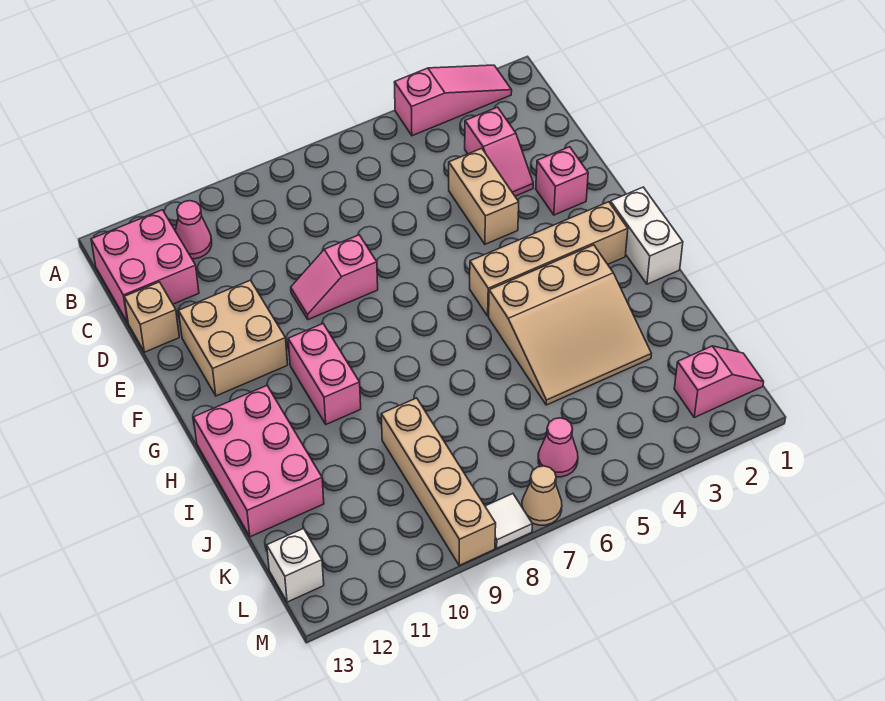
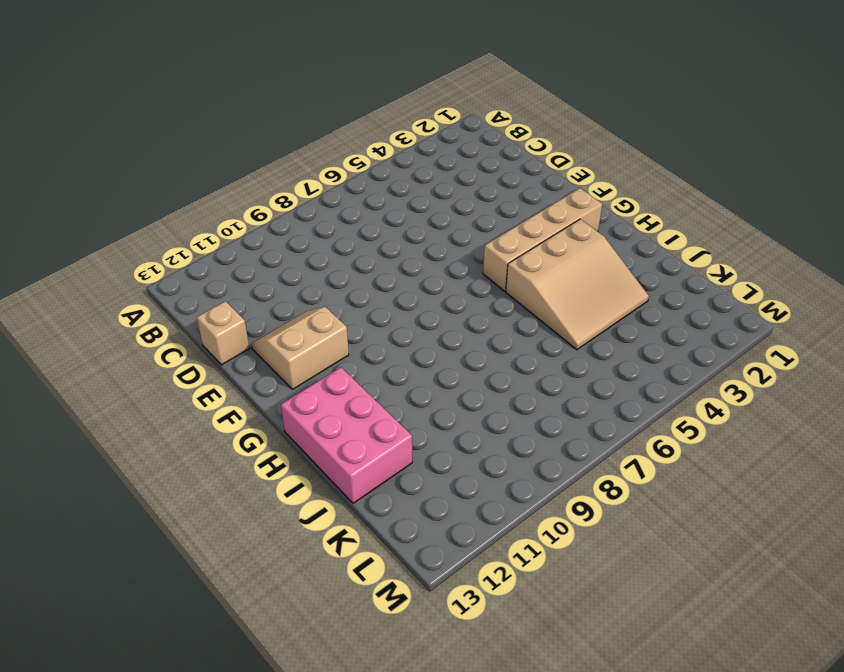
tan 2x2 slope [251,307,349,389] -> tan 2x2 brick [179,280,288,396]
none -> pink 1x3 slope [394,65,512,136]
none -> pink 1x1 cone [175,201,212,259]
none -> pink 2x2 brick [91,210,199,322]

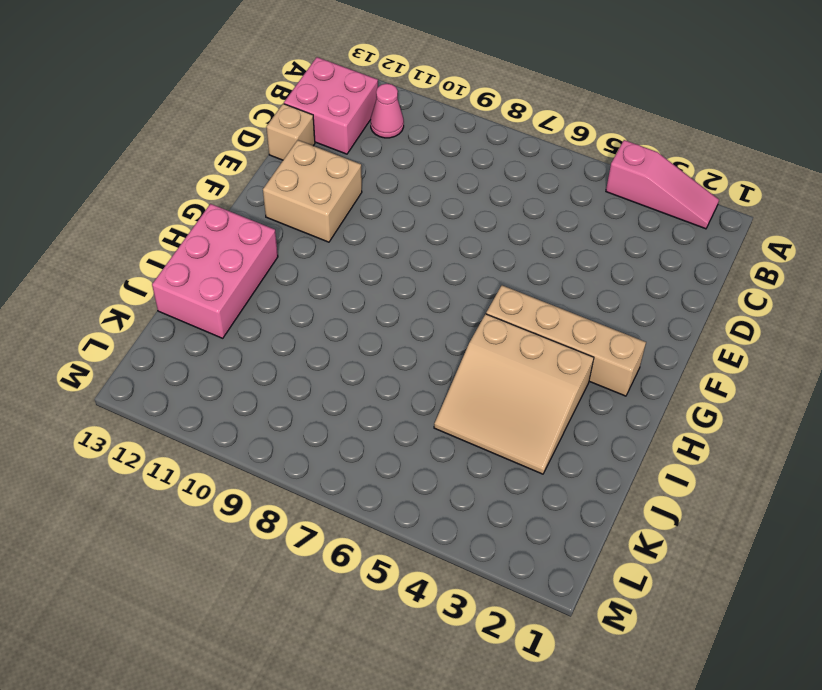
none -> pink 1x2 slope [465,107,533,196]
none -> tan 1x2 brick [449,148,519,244]
none -> pink 1x1 brick [536,147,588,215]

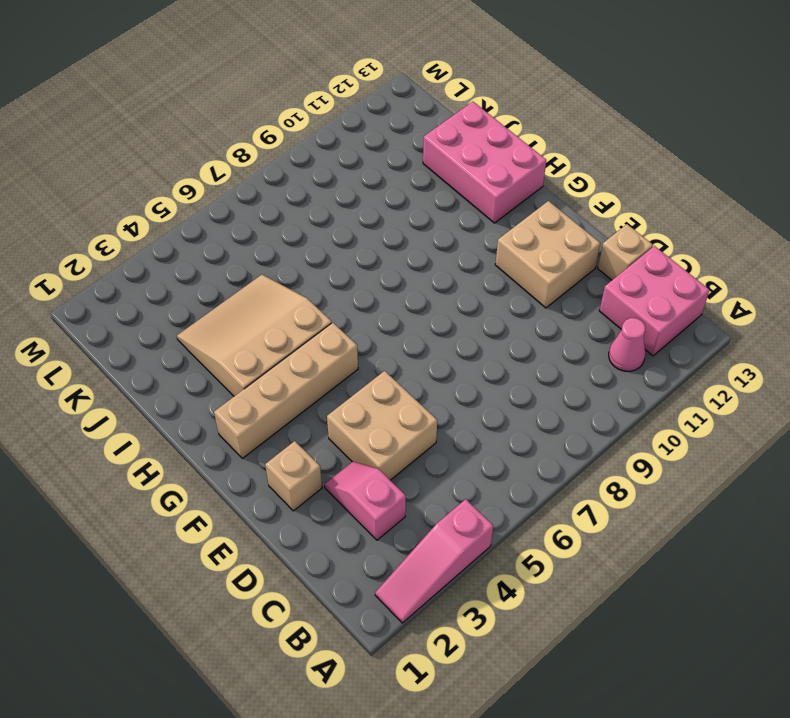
tan 2x2 brick [327,371,437,480] -> tan 1x2 brick [449,148,519,244]
tan 1x1 brick [265,441,322,511] -> pink 1x1 brick [536,147,588,215]
none -> pink 1x2 slope [291,235,378,320]
none -> white 1x2 brick [610,187,683,284]
none -> pink 1x2 brick [288,324,361,424]

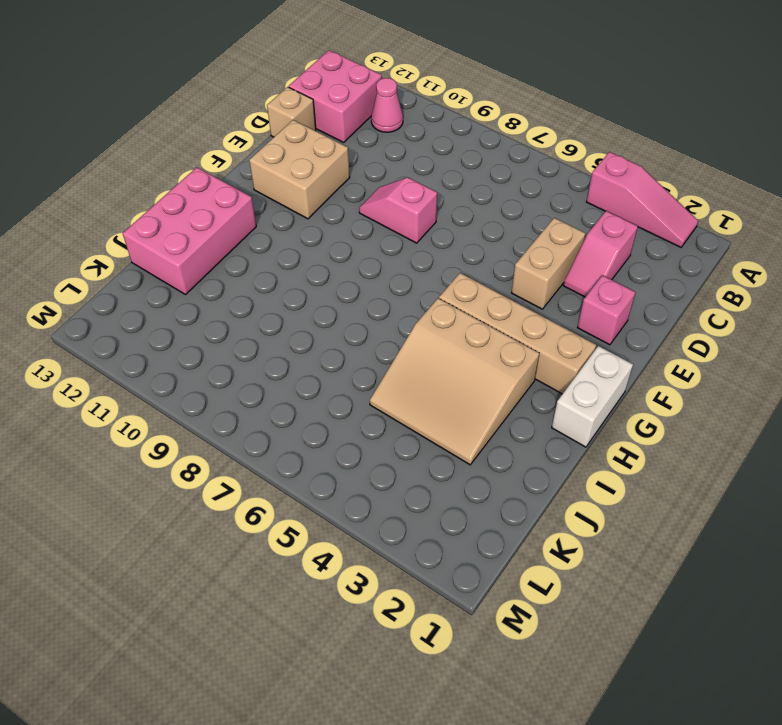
none -> pink 1x2 brick [288,324,361,424]
none -> tan 1x4 brick [381,398,496,565]
none -> pink 1x2 slope [674,346,764,417]

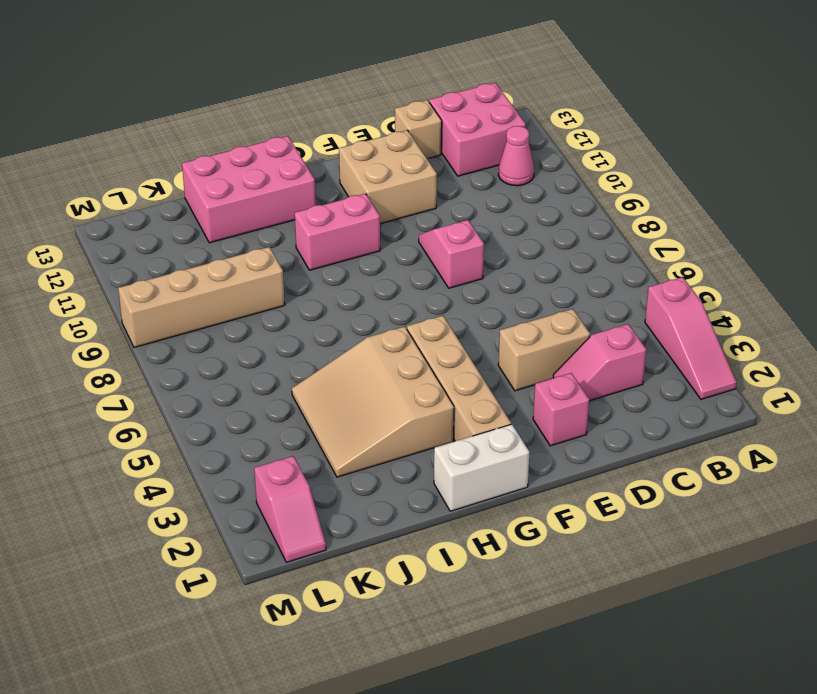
none -> pink 1x1 cone [538,418,578,477]
none -> white 1x1 brick [267,528,324,602]
none -> tan 1x1 cone [522,466,562,525]

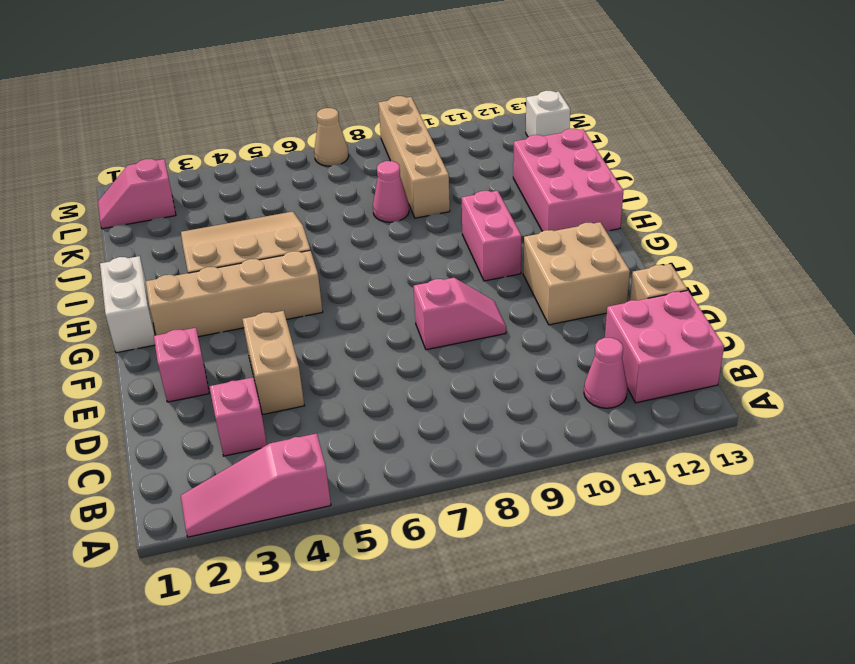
pink 1x1 cone [373,161,409,222] -> pink 1x1 cone moved to [538,418,578,477]
none -> white 1x1 tile [485,494,532,548]

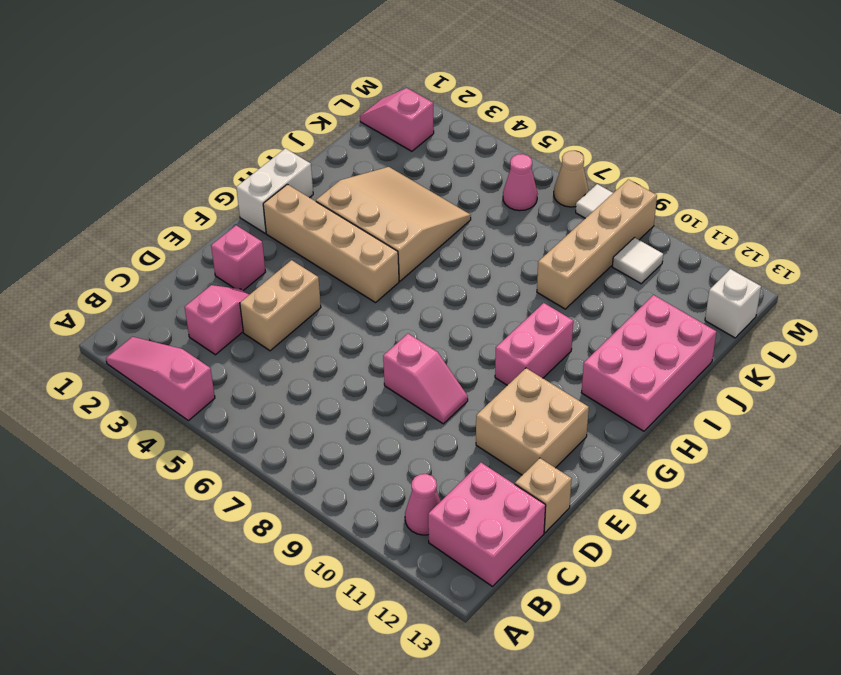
white 1x1 tile [612,238,663,284] -> none

